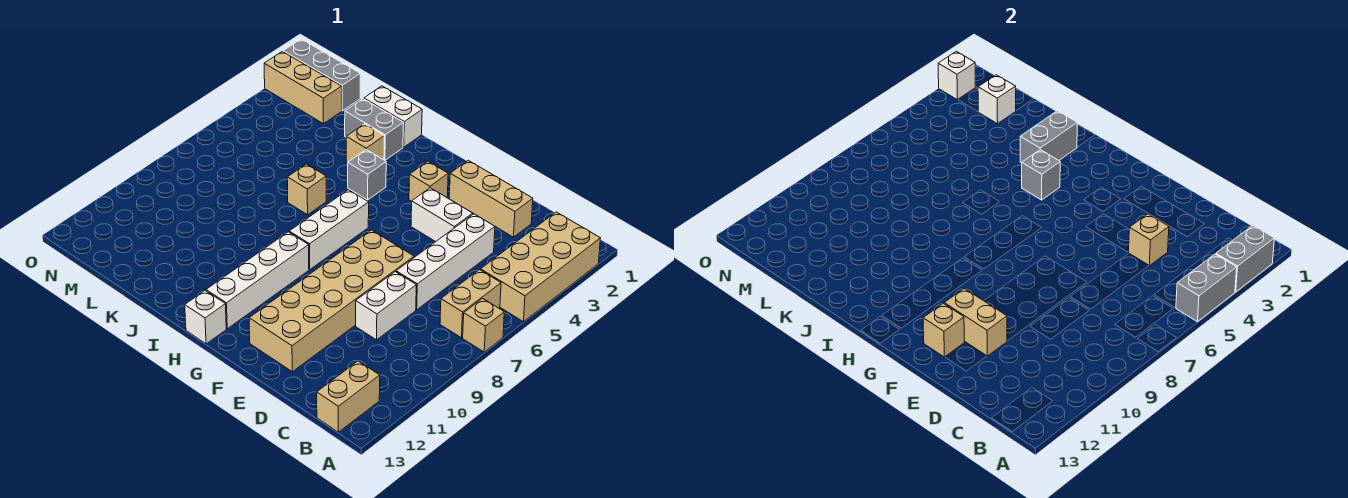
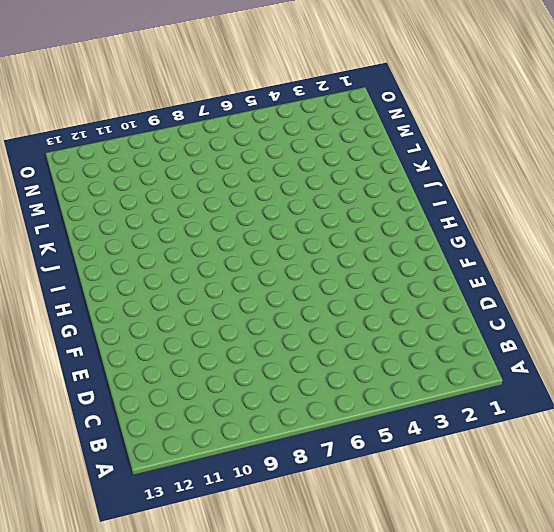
none -> tan 2x4 brick [481,212,600,322]
none -> tan 1x1 brick [463,298,504,352]
none -> tan 1x2 brick [440,270,501,338]

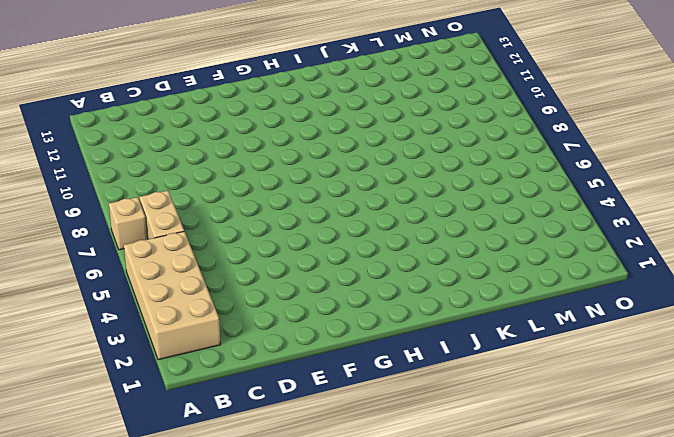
none -> tan 1x2 brick [317,361,380,432]
none -> tan 1x3 brick [449,160,533,237]
none -> white 1x4 brick [396,214,495,310]

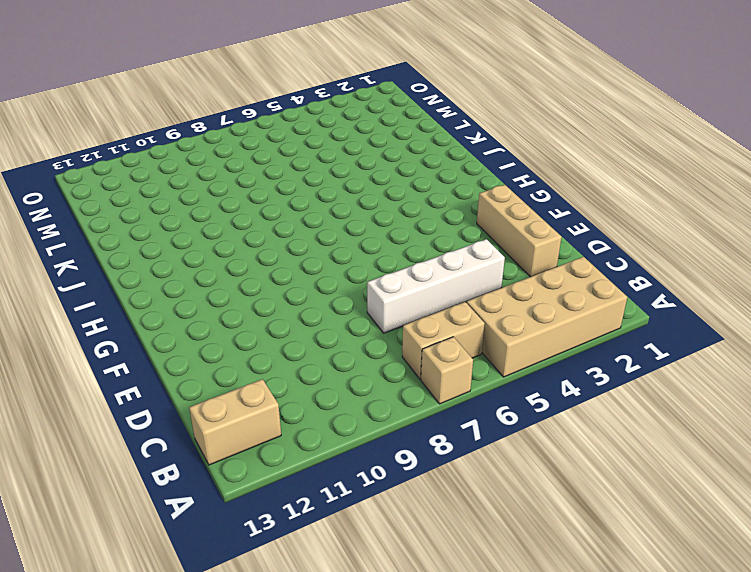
none -> white 1x2 brick [356,272,416,340]
none -> white 1x2 brick [411,188,473,242]
none -> tan 2x6 brick [249,230,414,372]

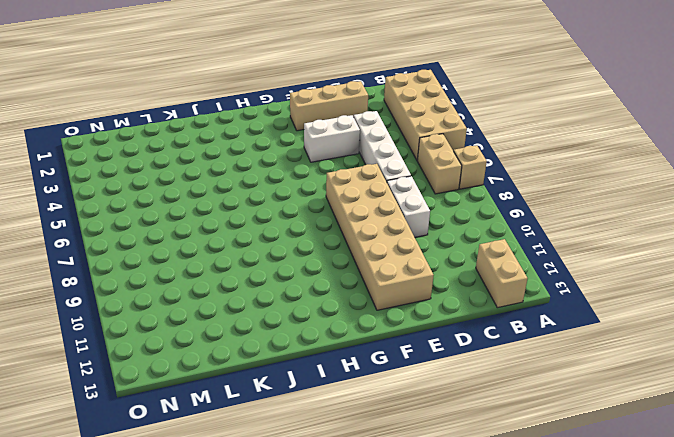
none -> tan 1x1 brick [409,161,448,201]
none -> white 1x3 brick [289,190,369,269]
none -> white 1x4 brick [206,232,309,329]

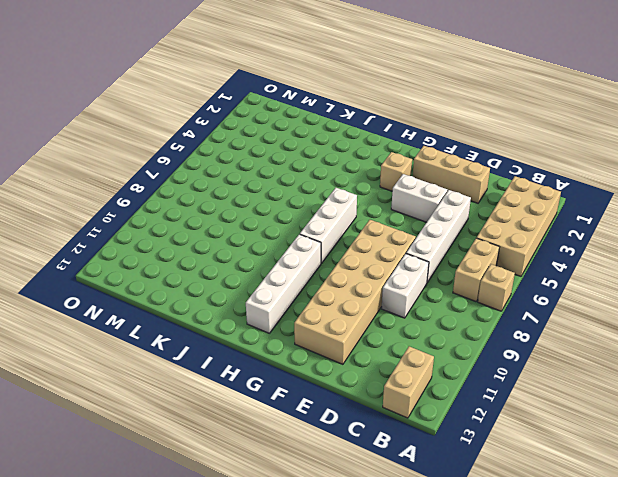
none -> white 1x1 brick [185,291,226,344]
none -> grey 1x1 brick [348,150,386,200]
none -> white 1x2 brick [364,86,422,147]

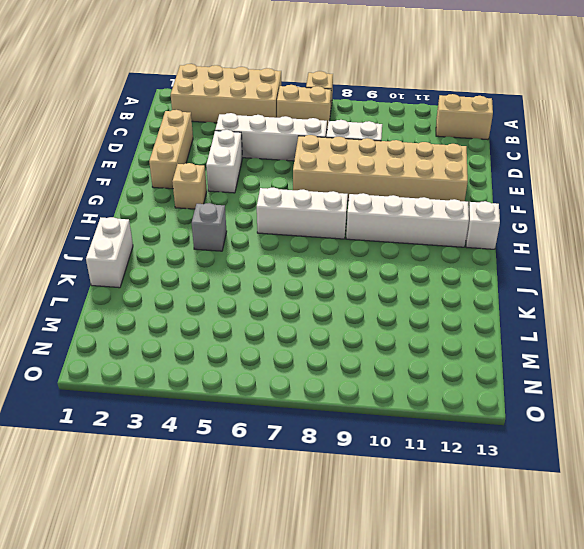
none -> grey 1x2 brick [345,99,403,160]
none -> tan 1x1 brick [346,124,384,163]
none -> tan 1x1 brick [287,164,326,215]

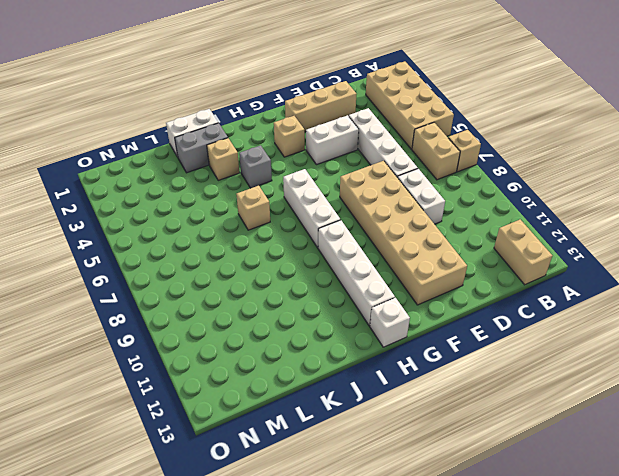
none -> grey 1x3 brick [283,39,360,111]
none -> tan 1x3 brick [264,51,342,124]
none -> grey 1x2 brick [1216,225,1274,292]

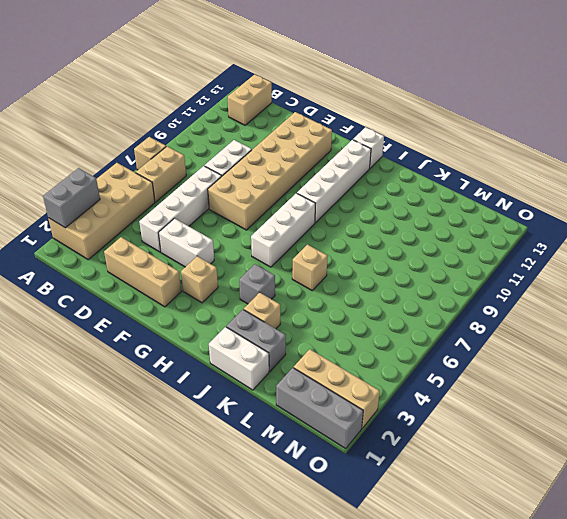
none -> grey 1x2 brick [1176,254,1237,322]
none -> tan 1x1 brick [1129,214,1169,266]
none -> tan 1x2 brick [944,289,1007,356]

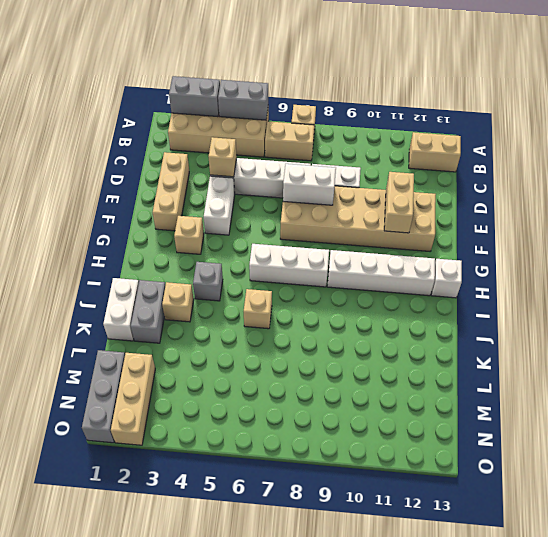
white 1x2 brick [283,164,336,205] -> none
none -> tan 1x1 brick [923,303,964,357]
none -> grey 1x1 brick [1022,150,1060,200]
none -> grey 1x2 brick [1020,111,1077,163]

